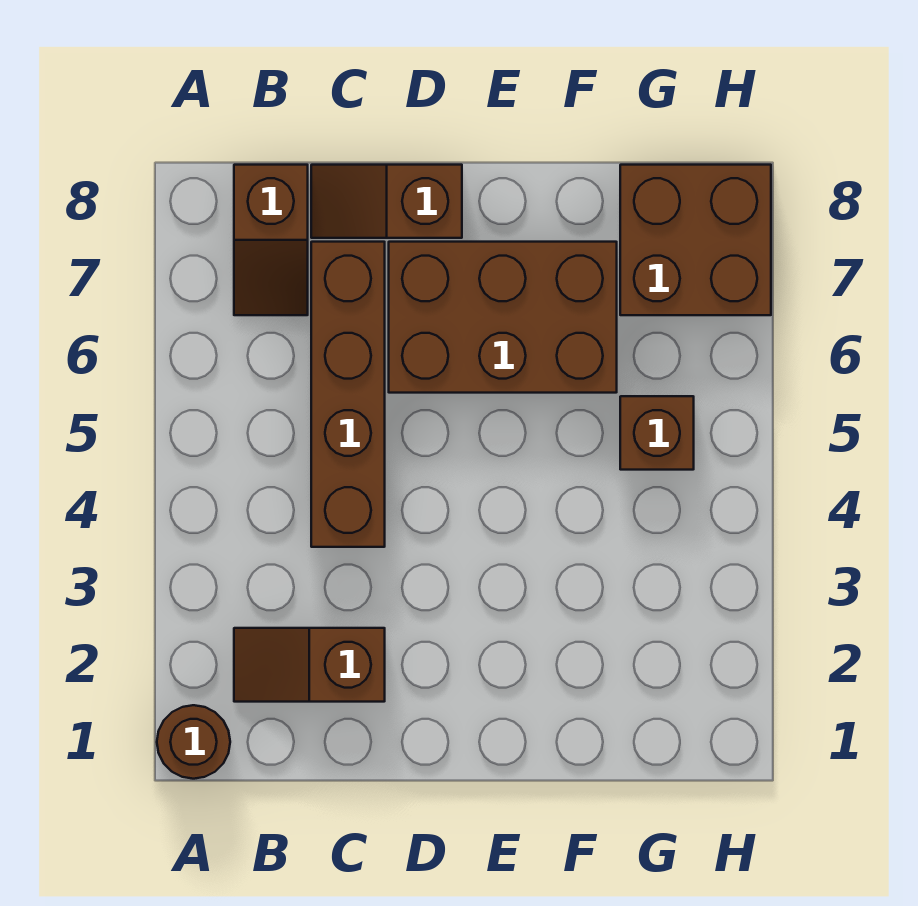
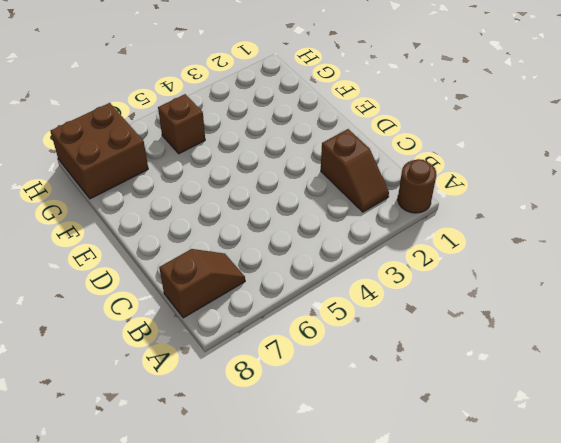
none -> brown 1x4 brick [311,242,385,547]
none -> brown 1x2 slope [311,165,462,238]

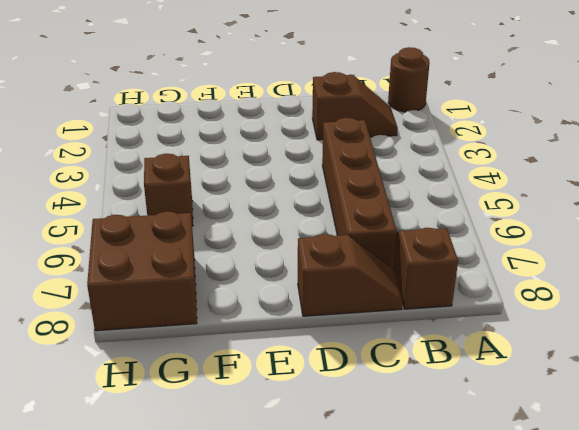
none -> brown 2x3 brick [389,242,617,393]

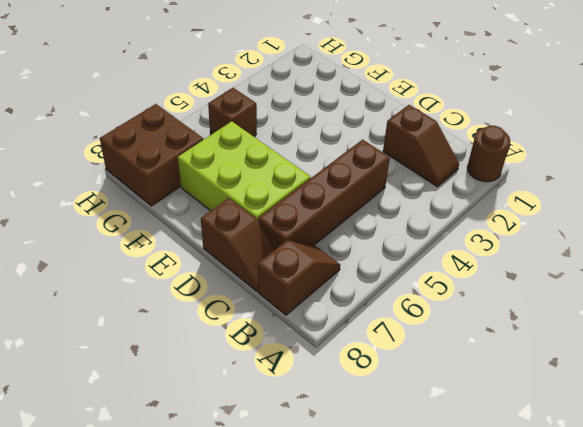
lime 2x3 brick [178,121,311,221] -> brown 2x3 brick [389,242,617,393]

